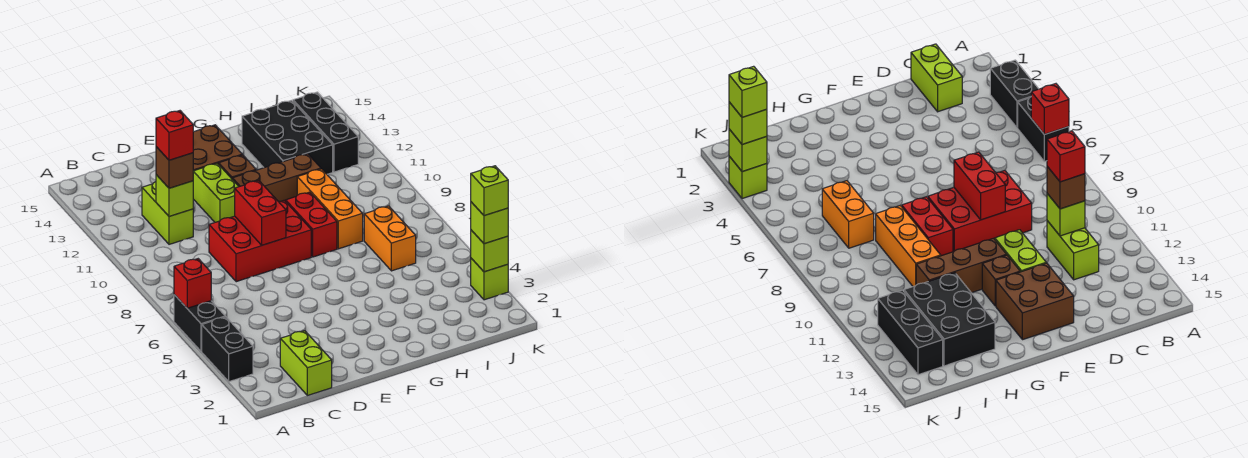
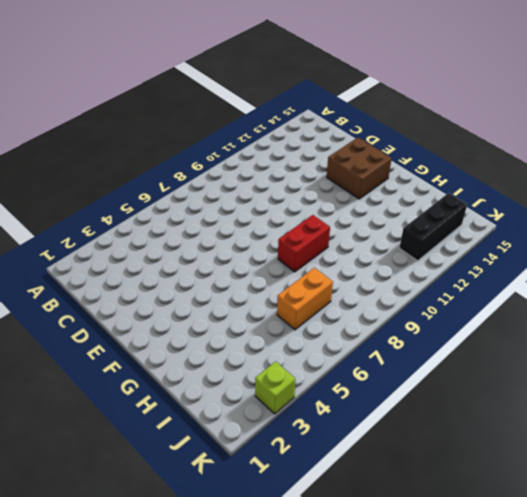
none -> black 1x2 brick [202,317,253,382]
none -> black 1x2 brick [174,295,225,351]
none -> lime 1x2 brick [280,331,332,396]

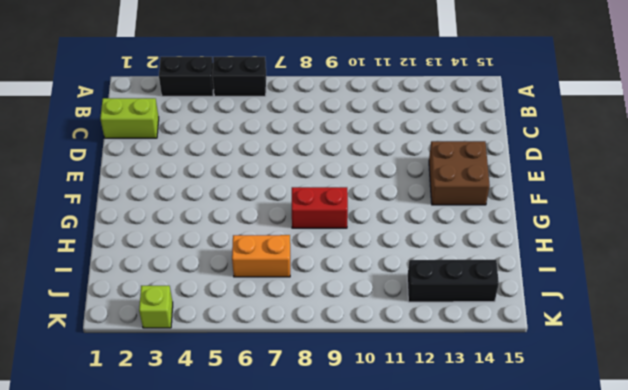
none -> lime 1x2 brick [142,182,193,244]
none -> red 2x3 brick [209,200,311,282]
none -> lime 1x2 brick [193,163,239,222]

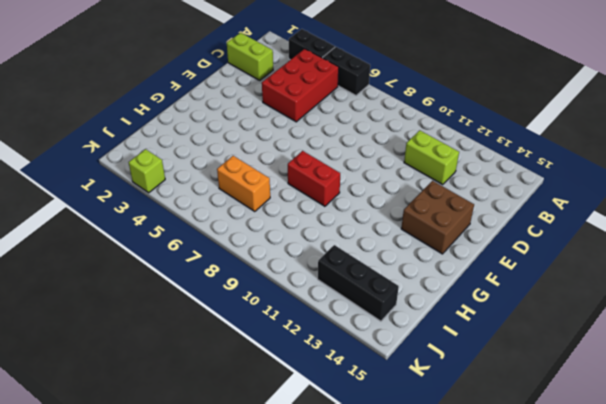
red 2x3 brick [262,49,339,122] -> red 2x3 brick moved to [209,200,311,282]
none -> lime 1x2 brick [193,163,239,222]
none -> brown 1x3 brick [232,154,321,201]
none -> brown 1x1 brick [219,155,256,179]

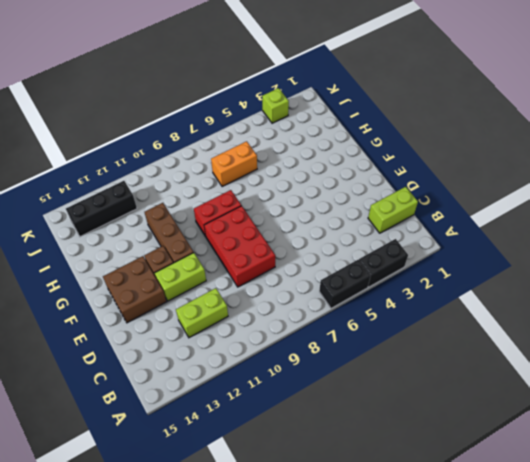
none -> orange 1x3 brick [297,169,363,249]
none -> black 2x3 brick [242,100,333,174]
none -> red 1x1 brick [174,259,211,308]

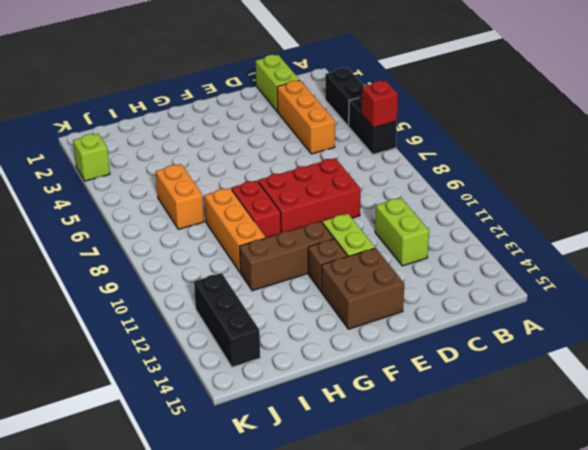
orange 1x3 brick [277,81,335,154] -> none
none -> black 2x3 brick [242,100,333,174]
none -> lime 1x1 brick [156,175,193,216]
none -> red 1x2 brick [235,181,286,245]

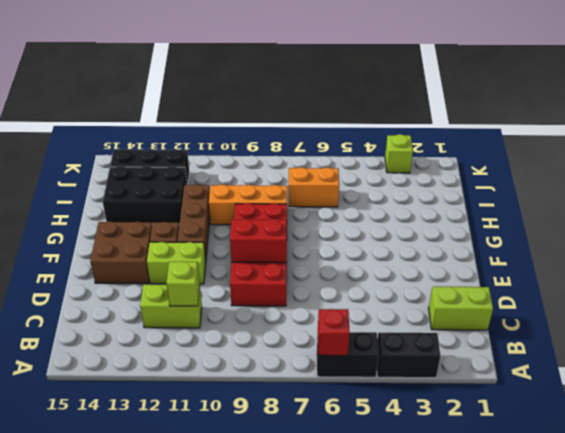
none -> lime 1x1 brick [471,230,508,272]
none -> brown 1x1 brick [156,147,193,188]
none -> lime 1x1 brick [471,202,508,244]

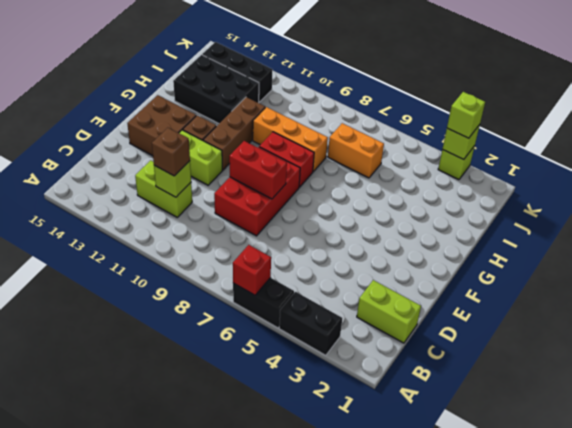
none -> red 1x1 brick [156,111,193,160]
none -> lime 1x1 brick [471,166,508,216]

